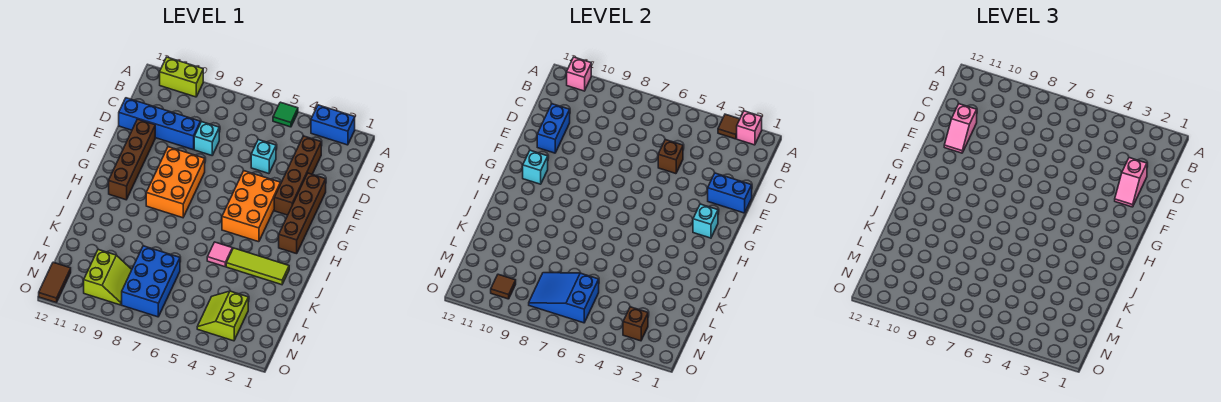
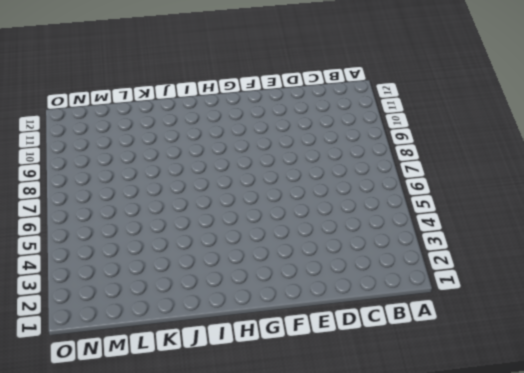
none -> blue 1x2 brick [311,105,355,145]
none -> green 1x1 tile [273,102,298,127]
none -> lime 1x2 brick [160,57,203,97]
none -> brown 1x4 brick [274,136,321,215]

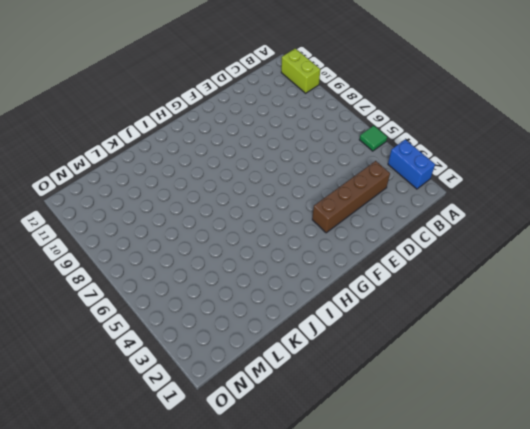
none -> cyan 1x1 brick [251,140,276,174]
none -> cyan 1x1 brick [194,122,219,155]
none -> blue 1x4 brick [119,98,200,149]
none -> brown 1x4 brick [279,173,326,254]

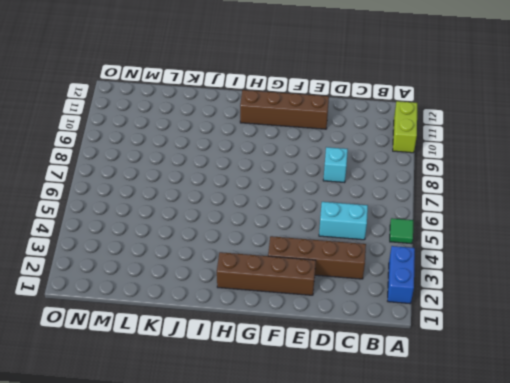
cyan 1x2 brick [319,202,368,240] -> cyan 1x1 brick [251,140,276,174]
none -> blue 1x4 brick [119,98,200,149]
none -> orange 2x3 brick [222,171,280,242]
none -> orange 2x3 brick [146,147,205,218]
none -> lime 1x3 tile [226,248,289,285]

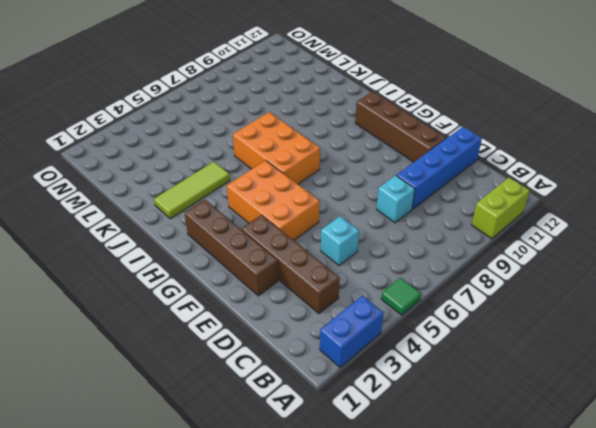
orange 2x3 brick [233,112,320,184] -> orange 2x3 brick moved to [146,147,205,218]
none -> pink 1x1 tile [207,242,232,267]
none -> blue 2x3 brick [122,246,180,317]
none -> lime 2x2 slope [197,291,248,341]
none -> lime 2x2 slope [84,250,132,305]

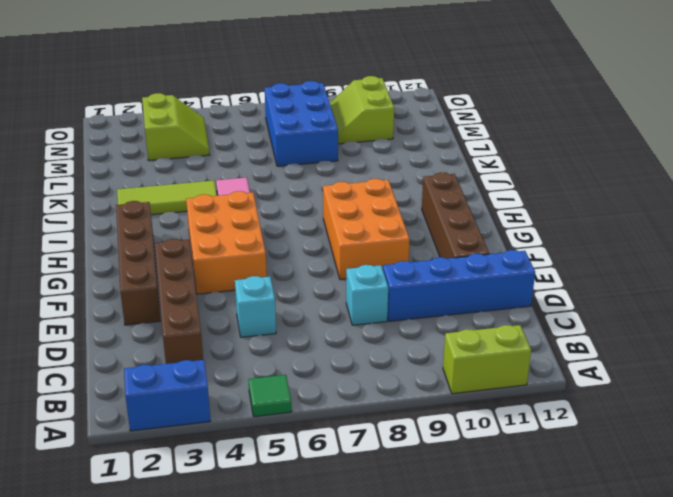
none -> brown 1x2 tile [39,262,71,303]
none -> pink 1x1 brick [737,111,762,145]
none -> brown 1x1 tile [718,114,740,139]
none -> pink 1x1 brick [567,57,591,91]

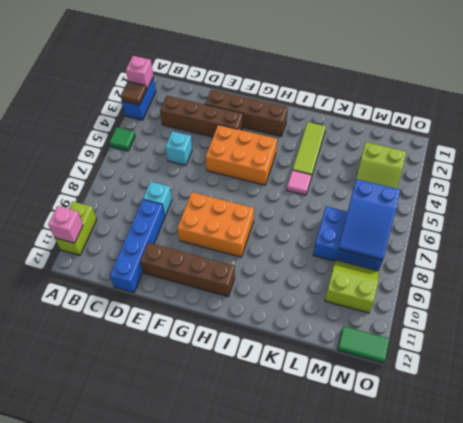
green 1x2 tile [337,326,389,363] -> brown 1x2 tile [39,262,71,303]
none -> brown 1x1 brick [658,140,683,174]
none -> blue 1x2 brick [537,104,570,153]
none -> blue 1x2 brick [708,173,752,213]
none -> cyan 1x1 brick [693,204,718,238]

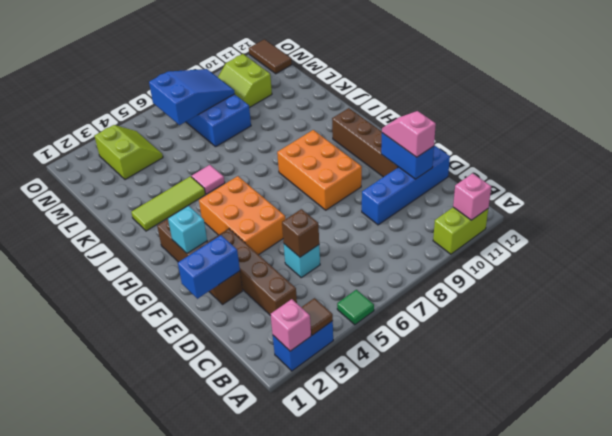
none -> cyan 1x1 brick [194,122,219,155]
none -> cyan 1x1 brick [523,150,548,184]
none -> brown 1x1 brick [623,307,648,341]
none -> brown 1x1 tile [491,274,516,299]

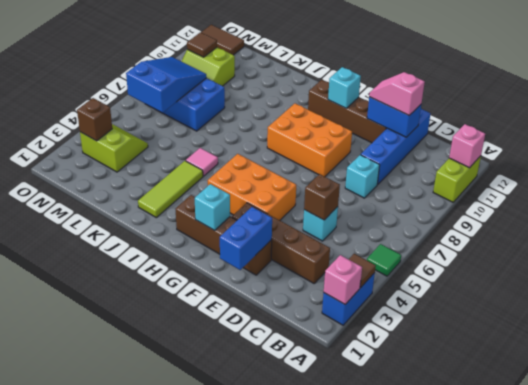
none -> pink 1x2 slope [1115,158,1147,207]

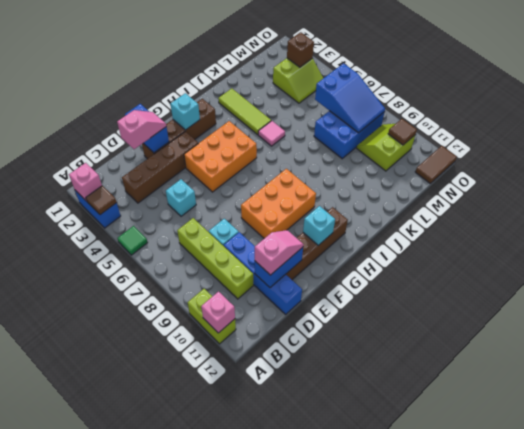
lime 1x4 brick [177,218,253,299] -> none
none -> brown 1x1 brick [658,140,683,174]

